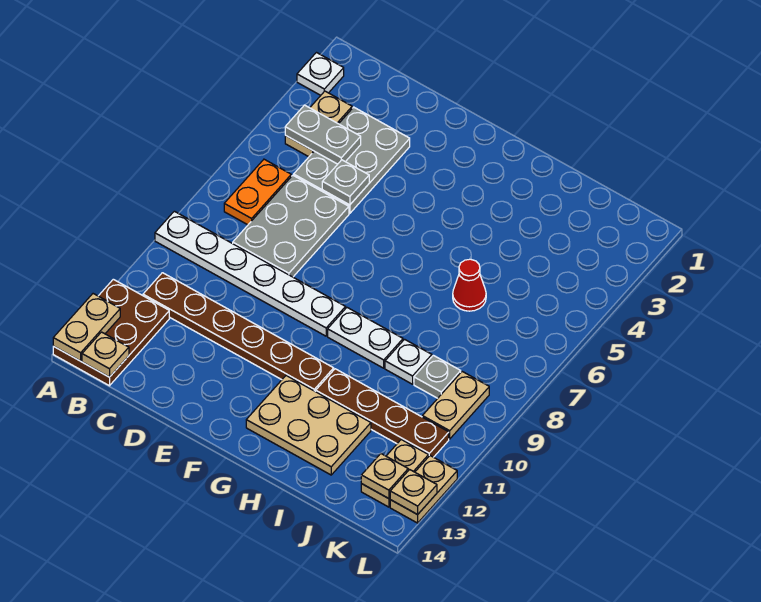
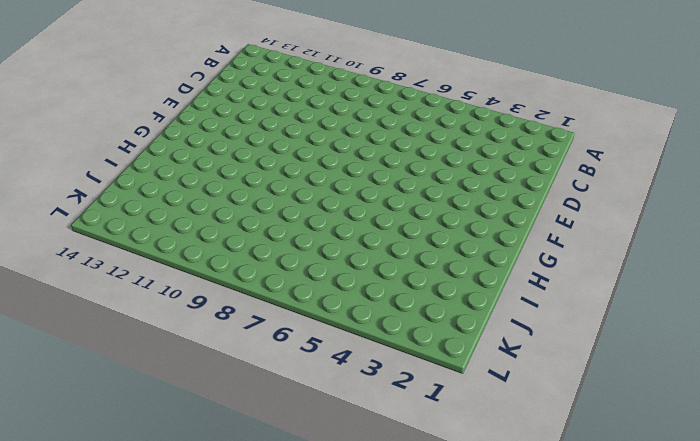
none -> white 1x1 plate [297,53,344,95]
none -> white 1x6 plate [155,211,346,336]
none -> brown 2x3 plate [53,279,169,386]

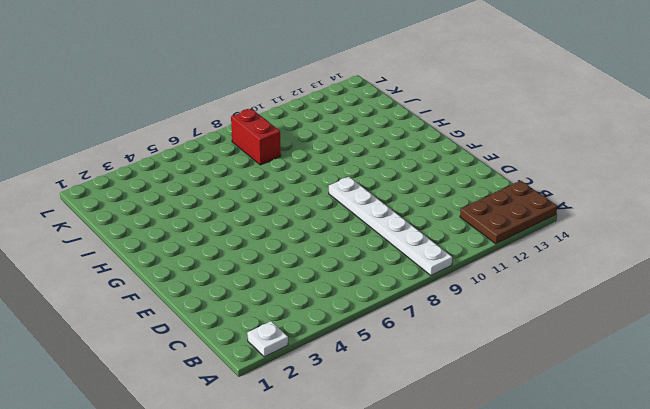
red 1x2 brick [231,109,281,165] -> none
none -> tan 1x2 plate [285,91,352,157]
none -> orange 1x2 plate [224,159,291,225]
none -> brown 1x6 plate [143,273,334,392]

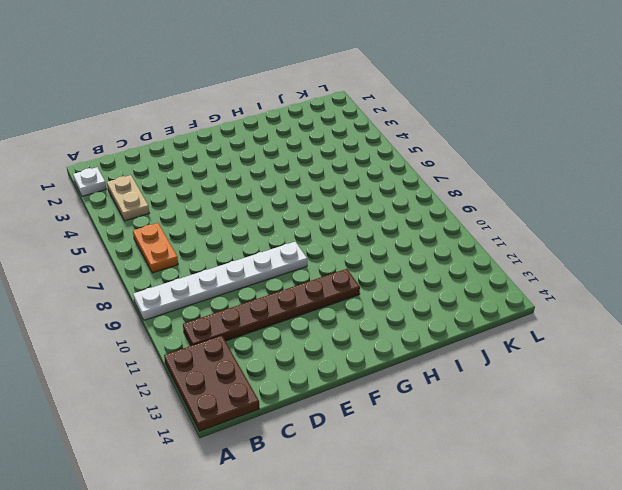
none -> grey 2x3 plate [294,107,410,213]
none -> grey 2x3 plate [233,175,349,277]
none -> white 1x2 plate [328,308,403,368]

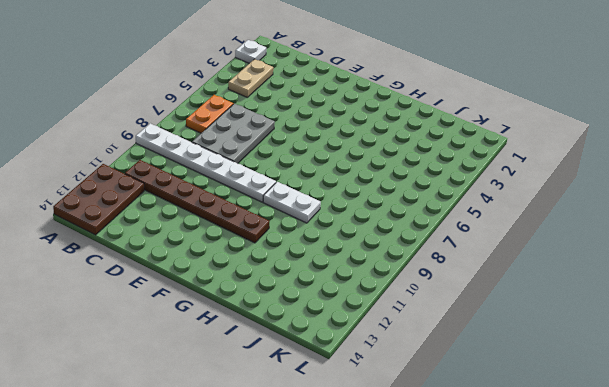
none -> grey 2x3 plate [294,107,410,213]
none -> tan 2x3 plate [246,376,371,475]
none -> brown 1x4 plate [316,369,449,457]

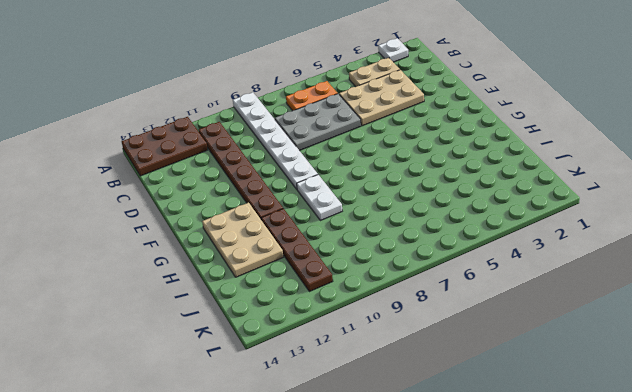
tan 2x3 plate [339,70,424,126] -> grey 2x3 plate [294,107,410,213]
none -> red 1x1 cone [453,259,486,311]
none -> white 1x1 plate [385,339,432,384]
none -> grey 1x1 plate [414,355,461,398]

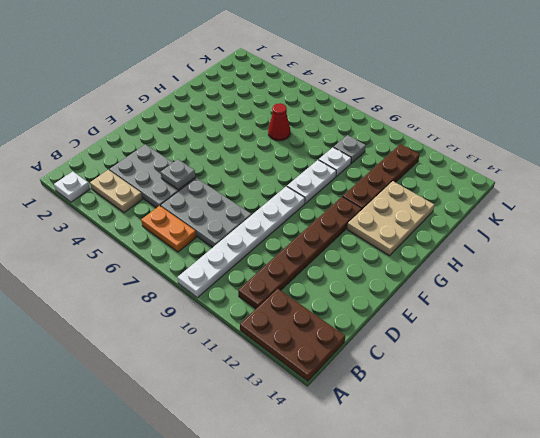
none -> tan 1x2 plate [422,372,489,439]
none -> tan 1x2 plate [361,440,429,507]
none -> tan 1x2 plate [390,456,457,523]

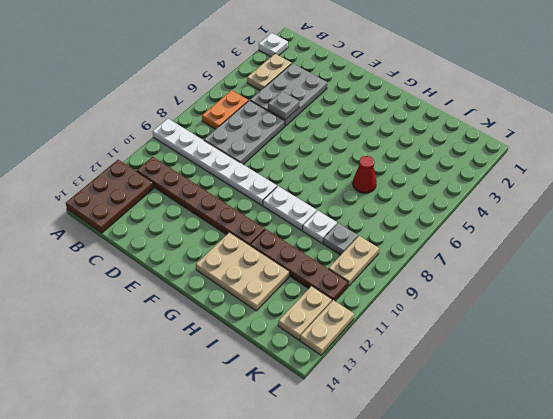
none -> tan 1x2 plate [53,294,120,361]
none -> grey 1x2 plate [285,105,361,164]
none -> tan 1x1 plate [82,332,129,377]

